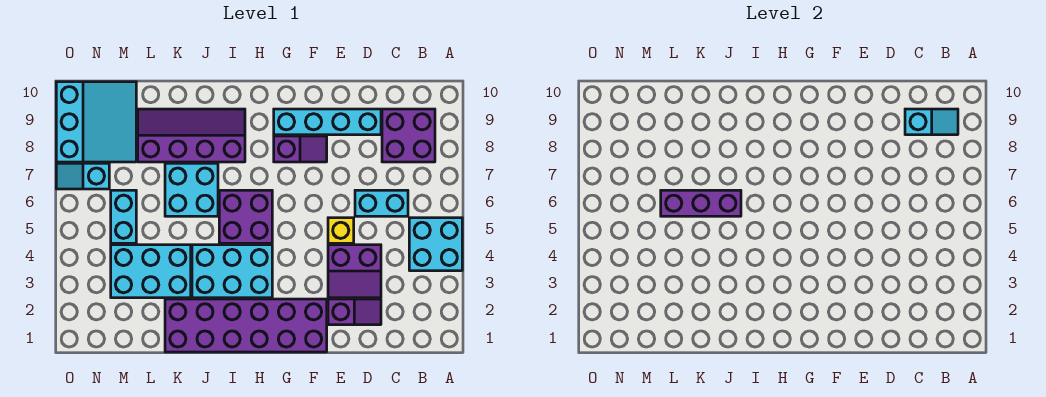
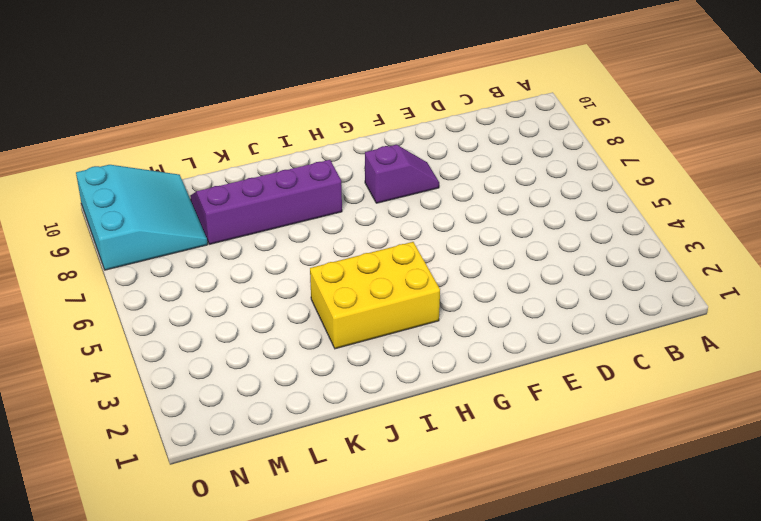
yellow 2x3 brick [310,242,440,349] -> cyan 2x3 brick [192,245,272,298]
none -> cyan 2x2 brick [409,218,462,271]
none -> purple 2x2 brick [382,109,435,162]
none -> cyan 1x2 brick [355,190,408,216]

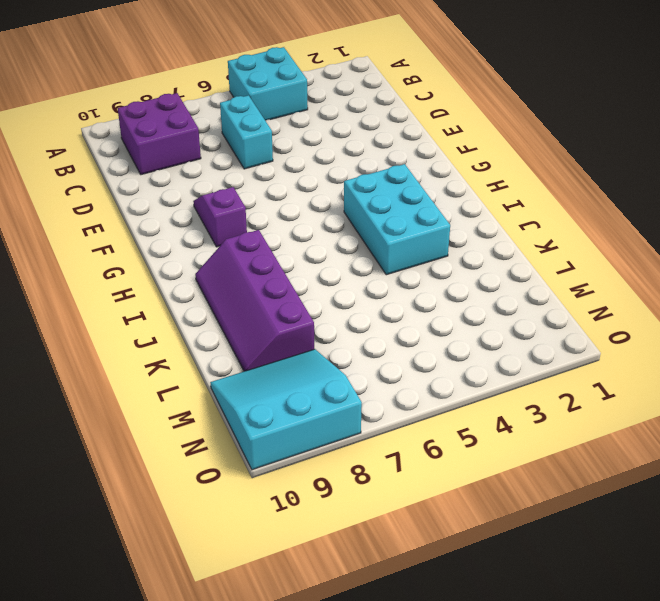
none -> purple 1x2 slope [328,299,381,325]
none -> purple 2x2 slope [328,245,381,298]
none -> cyan 1x4 brick [274,109,381,135]

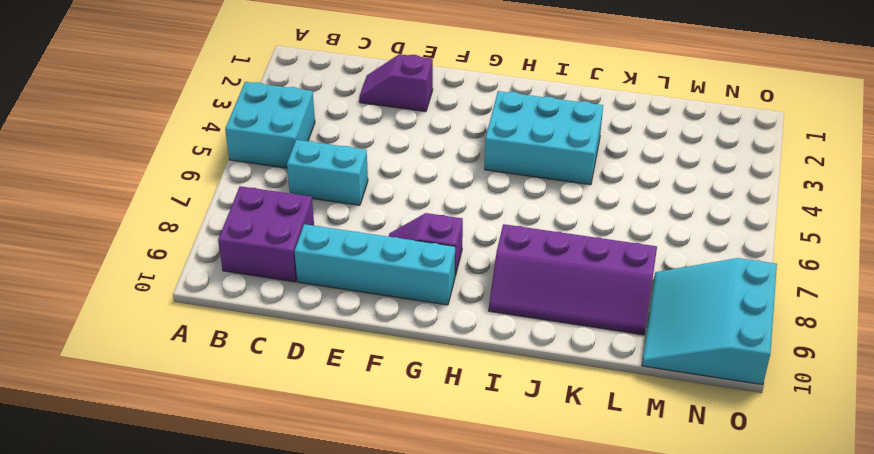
none -> purple 2x2 slope [328,245,381,298]
none -> yellow 1x1 brick [328,218,354,243]
none -> purple 2x6 brick [165,299,327,352]

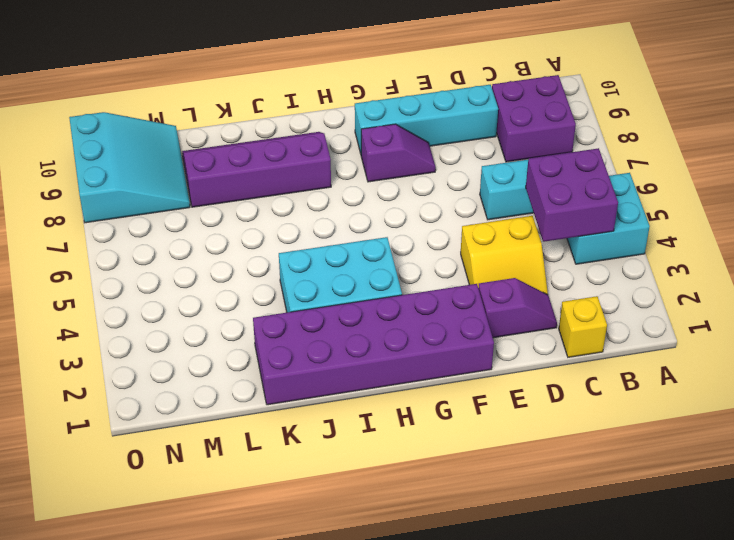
purple 2x2 brick [526,148,618,242] -> purple 2x2 brick moved to [219,190,272,243]
yellow 1x1 brick [559,296,607,357] -> yellow 1x1 brick moved to [328,218,354,243]
yellow 2x2 slope [461,216,548,294] -> purple 2x2 slope [328,245,381,298]
none -> cyan 2x2 brick [165,163,218,216]
none -> cyan 2x3 brick [111,245,191,298]
none -> cyan 1x2 brick [111,190,136,243]

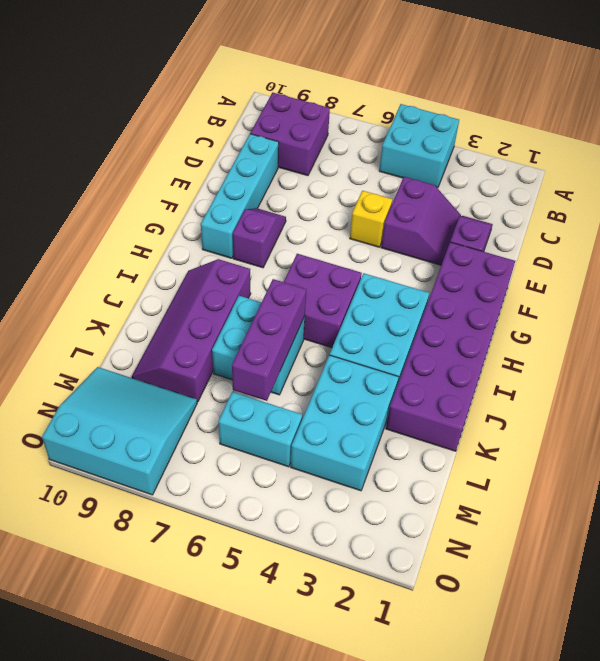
none -> cyan 1x2 brick [355,190,408,216]
none -> cyan 1x2 slope [56,163,109,189]
none -> cyan 1x2 slope [905,109,958,135]

